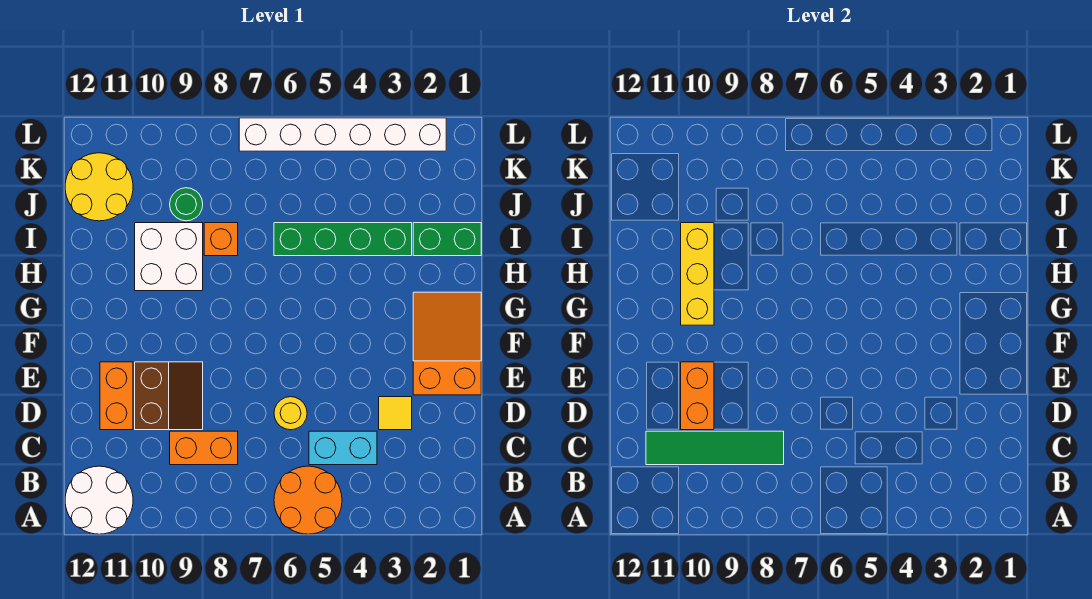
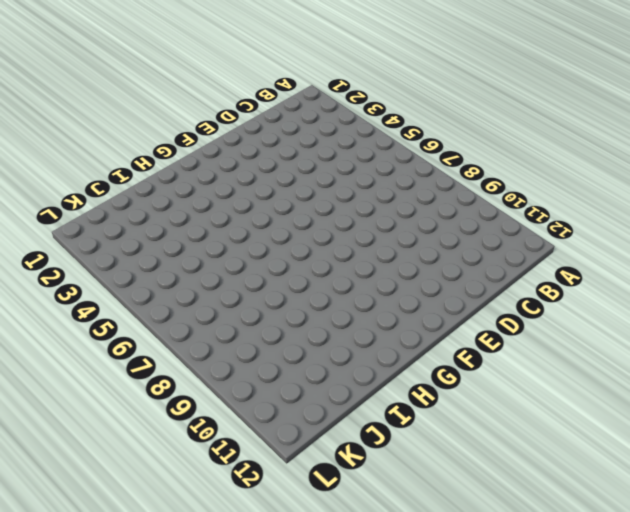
none -> orange 2x2 round brick [274,466,342,534]
none -> white 2x2 round brick [65,466,133,534]
none -> cyan 1x2 brick [309,431,377,465]

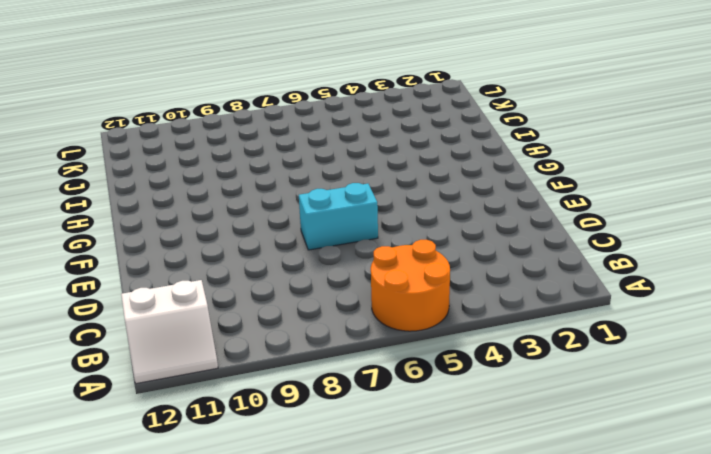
white 2x2 slope [121,280,218,384] -> white 2x2 round brick [65,466,133,534]
cyan 1x2 brick [299,183,378,250] -> cyan 1x2 brick moved to [309,431,377,465]
none -> orange 1x2 brick [170,431,238,465]
none -> yellow 1x1 tile [379,397,412,430]
none -> yellow 1x1 round brick [274,397,307,430]

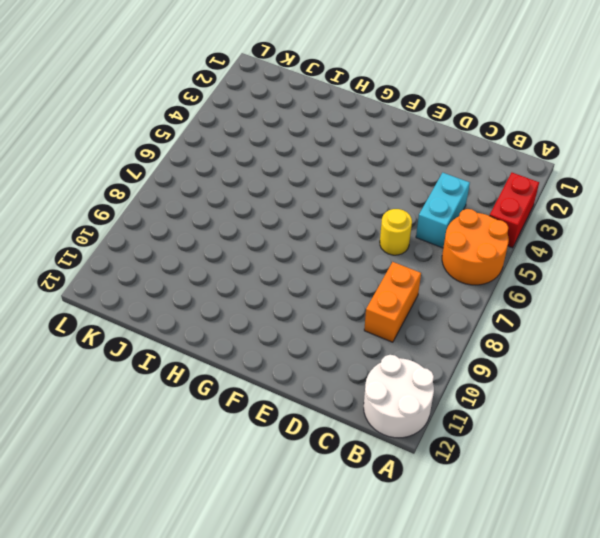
red 1x2 brick [490,173,539,248] -> none
none -> yellow 1x1 tile [379,397,412,430]
none -> brown 2x2 slope [135,362,203,430]
none -> orange 1x2 brick [100,362,133,430]

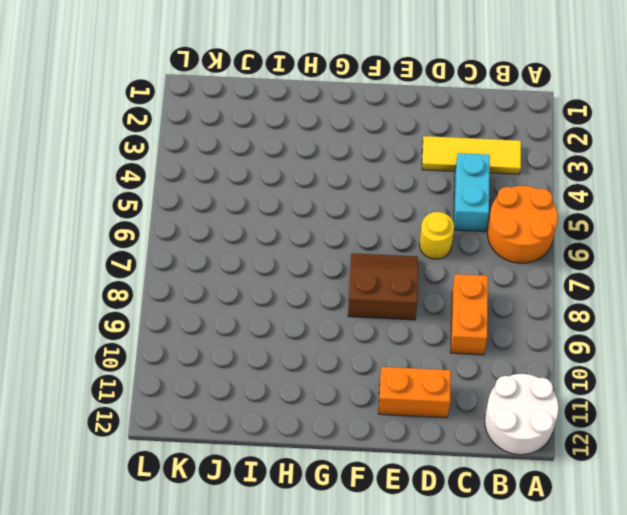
yellow 1x3 tile [422,136,521,174] -> yellow 1x1 tile [379,397,412,430]
brown 2x2 slope [348,253,418,320] -> brown 2x2 slope moved to [135,362,203,430]
none -> orange 2x3 slope [413,292,481,395]
none -> white 2x2 brick [135,223,203,291]
none -> green 1x2 brick [413,223,481,256]

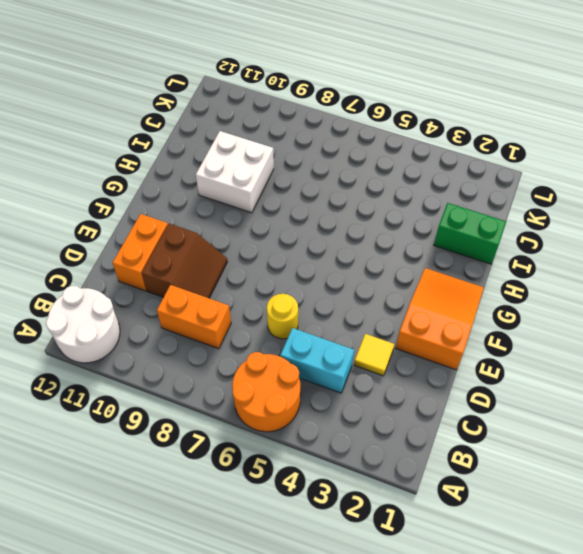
none -> green 1x4 brick [274,223,412,256]
none -> orange 1x1 brick [204,223,238,256]
none -> green 1x1 round brick [170,188,203,221]

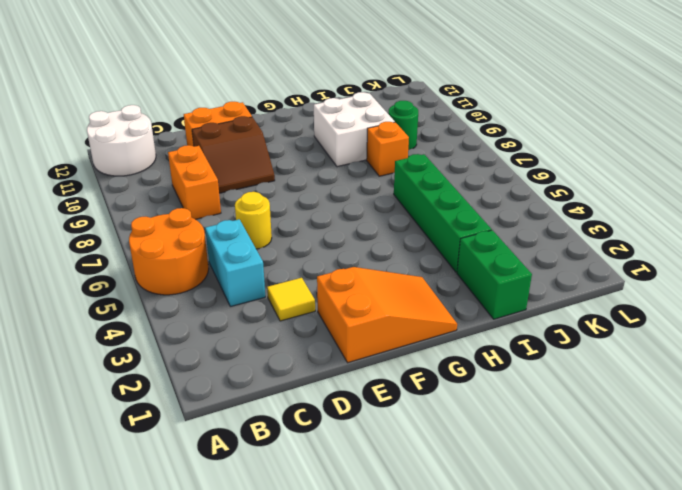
none -> yellow 2x2 round brick [65,153,133,221]
none -> white 1x6 brick [239,118,446,151]
none -> green 1x4 tile [646,431,784,465]

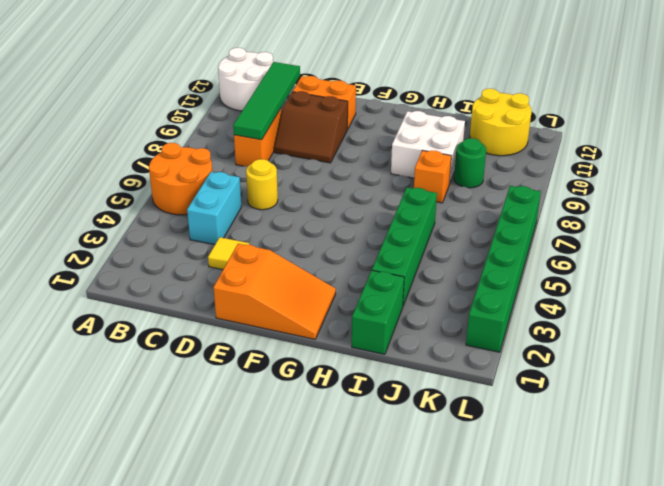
green 1x6 brick [466,186,541,352] -> white 1x6 brick [239,118,446,151]
none -> orange 1x2 brick [681,362,714,430]
none -> yellow 1x3 brick [681,223,714,325]

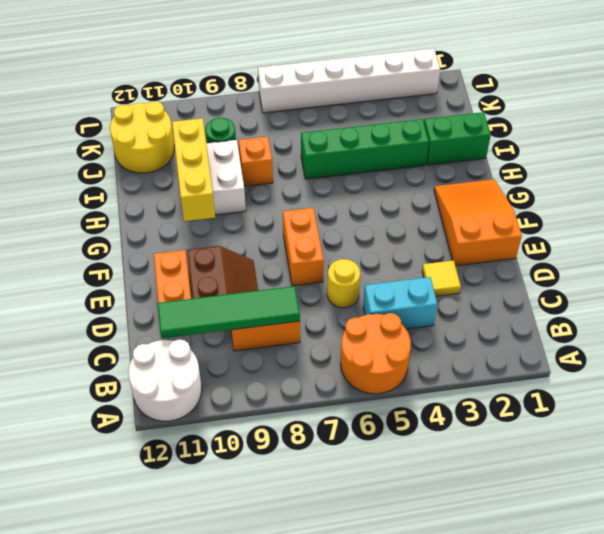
orange 1x2 brick [283,208,324,286] -> orange 1x2 brick moved to [681,362,714,430]

